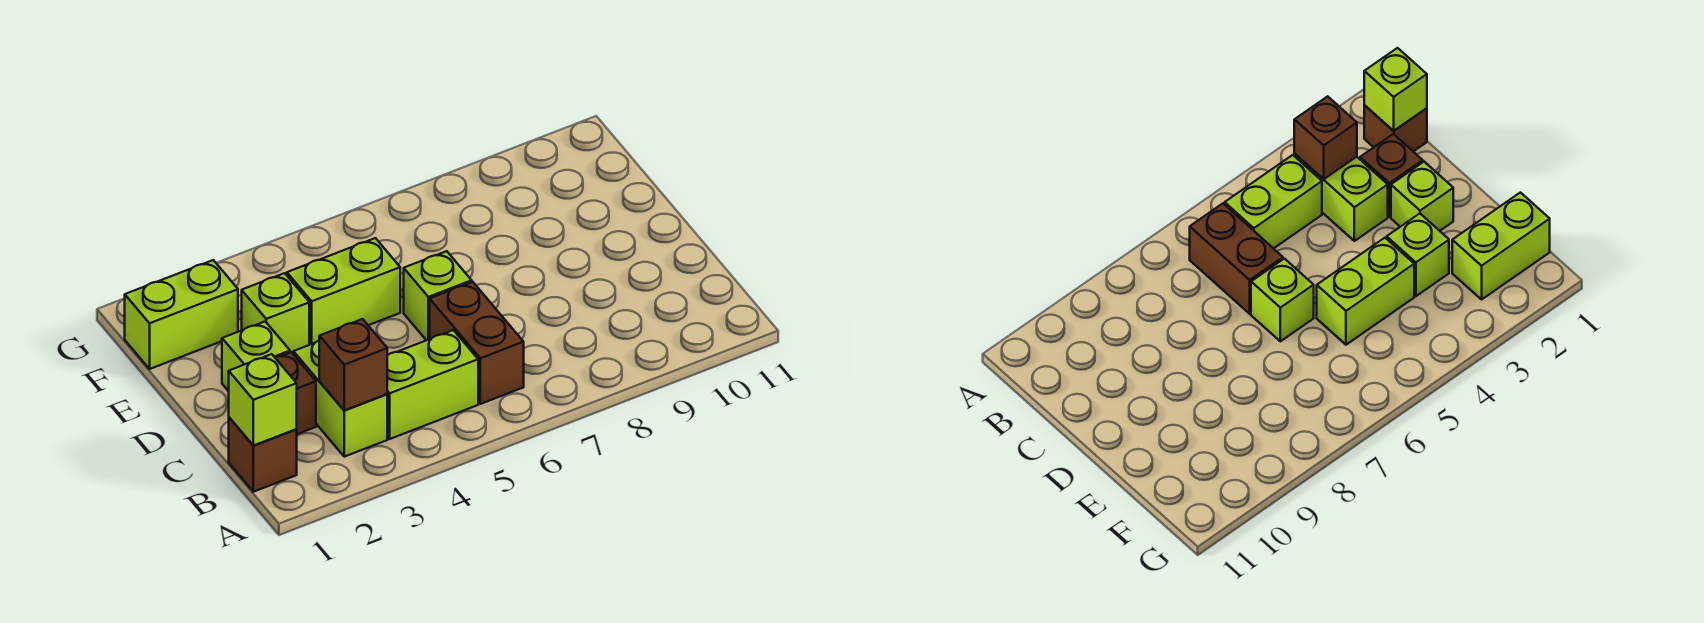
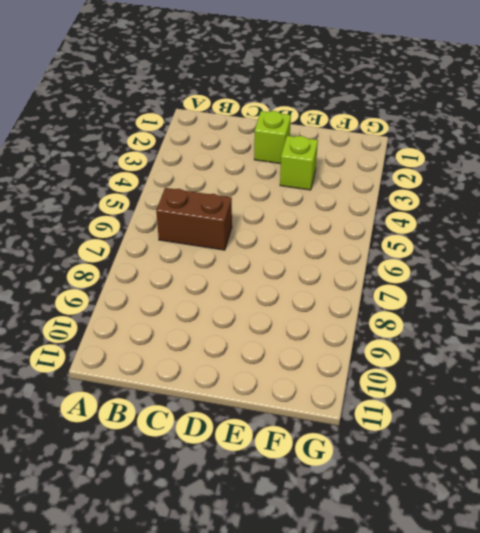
none -> brown 1x1 brick [229,417,297,492]
none -> lime 1x2 brick [293,341,387,457]
none -> lime 1x2 brick [387,330,478,439]

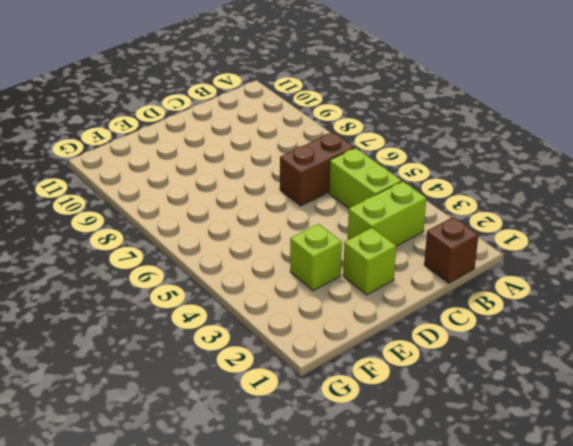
none -> brown 1x1 brick [275,352,316,434]
none -> lime 1x1 brick [404,251,472,340]
none -> lime 1x2 brick [287,238,400,345]

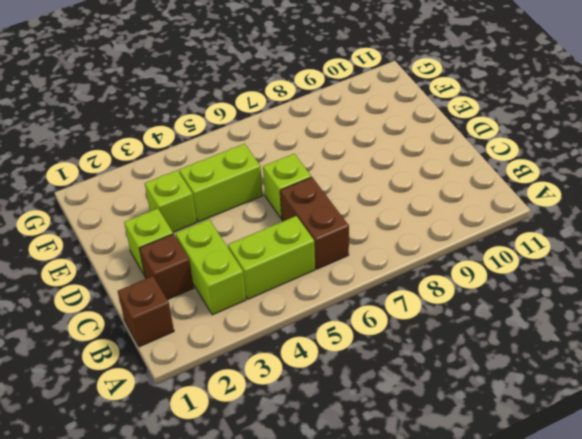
none -> lime 1x2 brick [125,260,238,369]
none -> lime 1x1 brick [229,354,297,446]
none -> brown 1x1 brick [319,319,387,410]

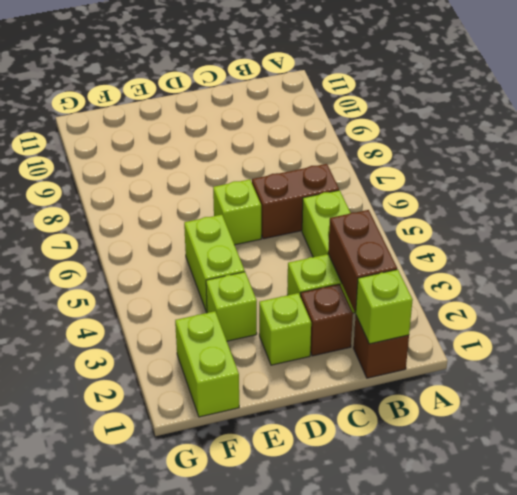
brown 1x2 brick [328,210,397,312] -> brown 1x1 brick [319,319,387,410]

